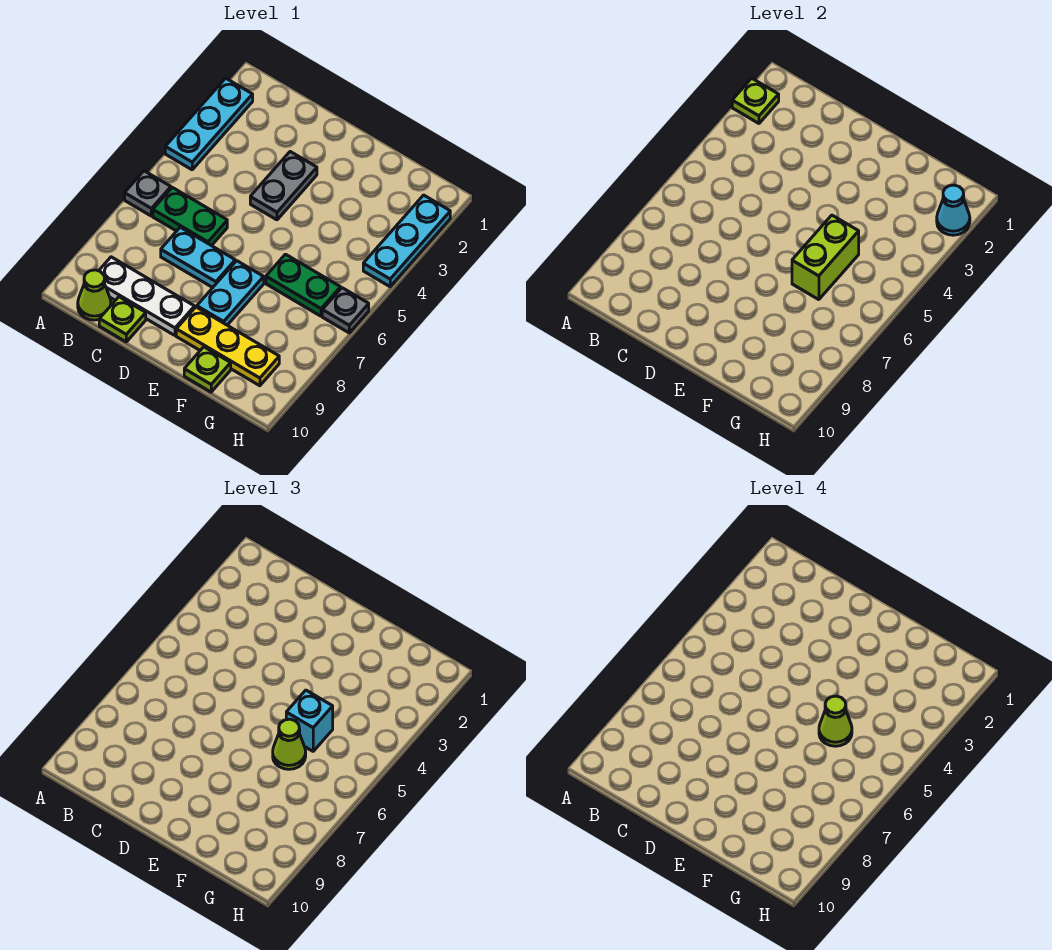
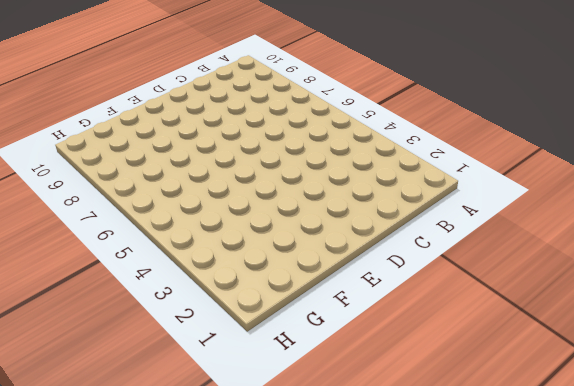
none -> cyan 1x3 plate [165,78,253,170]
none -> grey 1x1 plate [125,171,171,216]
none -> green 1x2 plate [153,187,227,246]

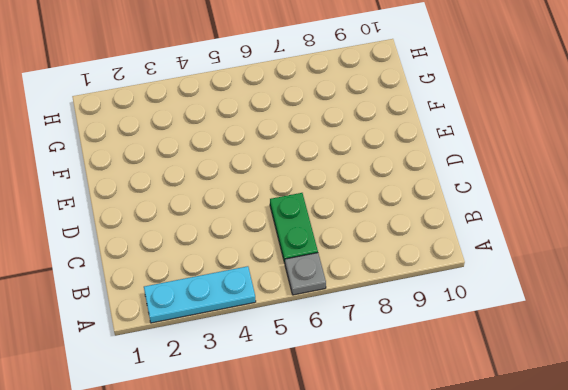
none -> white 1x3 plate [99,257,195,335]
none -> lime 1x1 cone [78,270,111,320]
none -> cyan 1x2 plate [161,227,235,288]

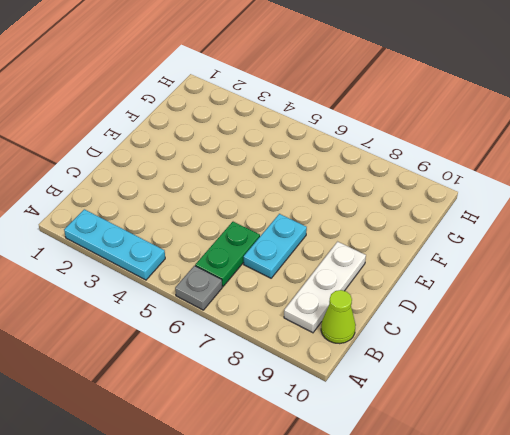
none -> lime 1x1 plate [99,297,146,342]
none -> grey 1x2 plate [250,152,317,220]
none -> cyan 1x2 plate [197,261,264,325]

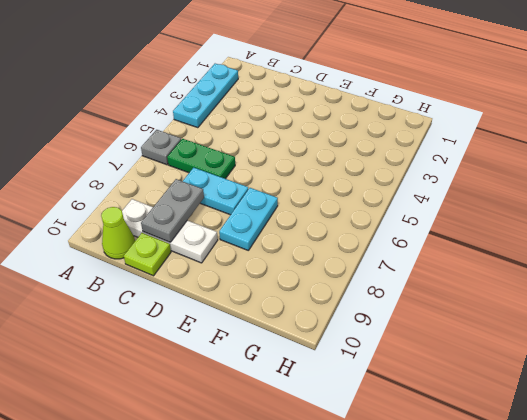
grey 1x2 plate [141,179,204,242] -> grey 1x2 plate moved to [250,152,317,220]
none -> yellow 1x3 plate [176,307,279,386]
none -> green 1x2 plate [266,254,341,316]
none -> lime 1x1 plate [184,347,231,392]

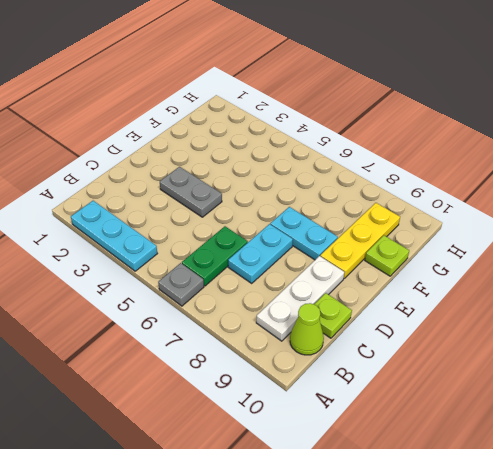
none -> green 1x2 plate [266,254,341,316]
none -> cyan 1x3 plate [363,195,450,287]
none -> grey 1x1 plate [322,288,369,333]

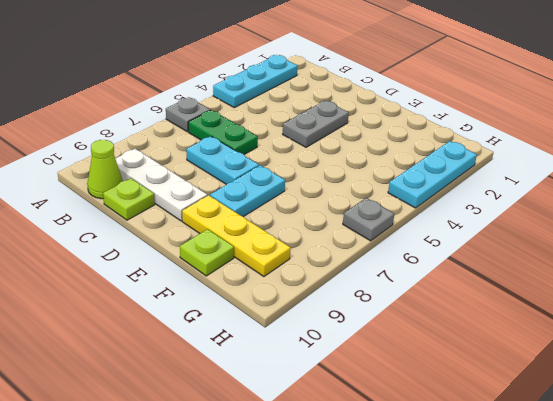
none -> green 1x2 plate [266,254,341,316]
none -> lime 1x1 plate [732,78,779,123]
none -> lime 1x2 brick [792,215,859,300]

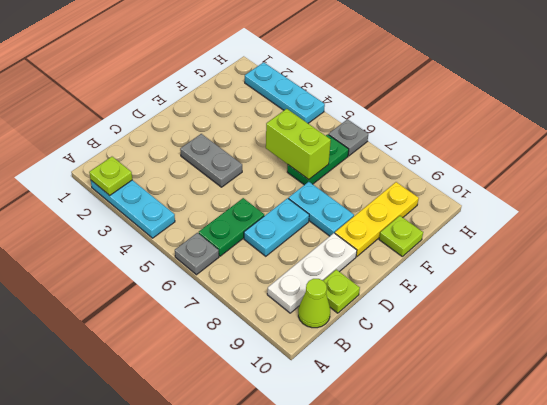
none -> cyan 1x1 cone [937,185,970,235]
none -> cyan 1x1 brick [286,690,333,751]
none -> lime 1x1 cone [273,719,306,769]

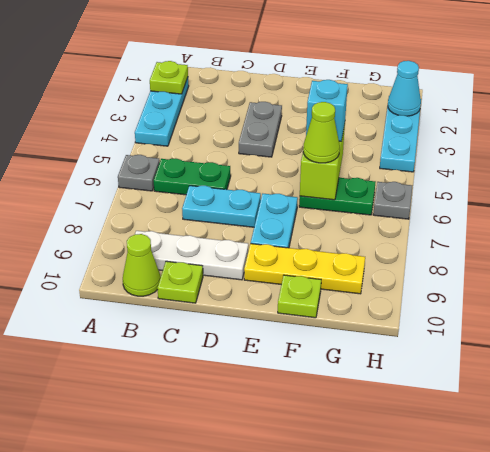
none -> lime 1x1 cone [819,696,852,746]

